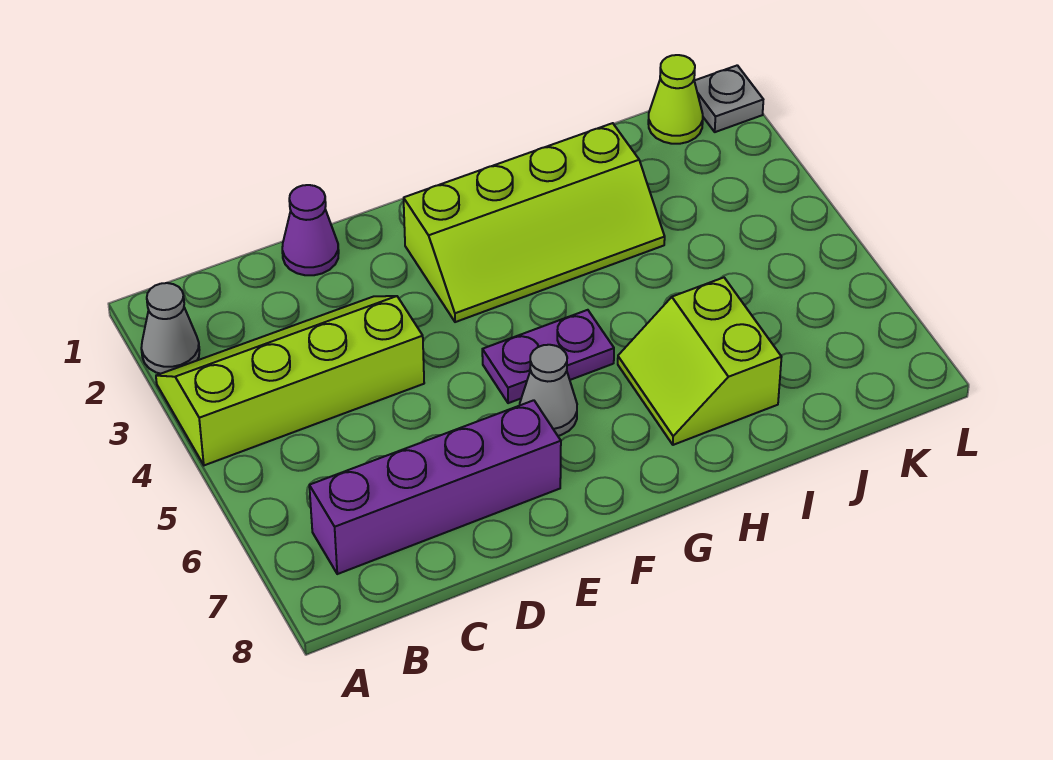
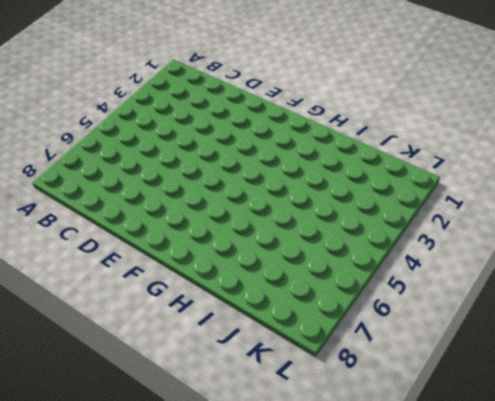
none -> grey 1x1 cone [141,283,199,374]
none -> lime 2x4 slope [156,296,424,465]

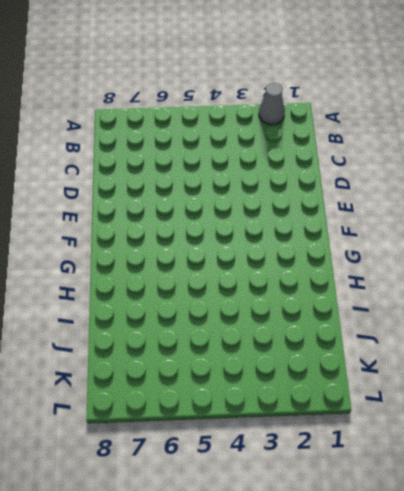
none -> lime 2x4 slope [156,296,424,465]
none -> purple 1x4 brick [309,400,561,574]

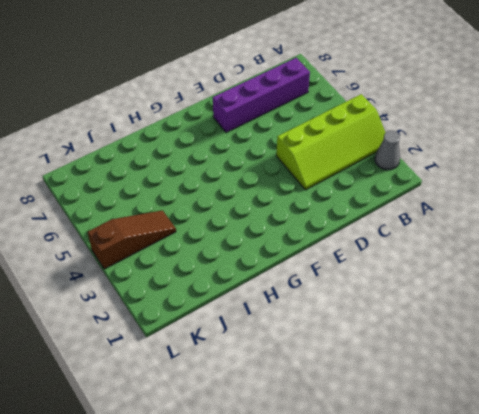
brown 1x3 slope [88,210,176,269] -> none
none -> purple 1x1 cone [282,185,339,275]
none -> lime 2x4 slope [404,123,665,322]

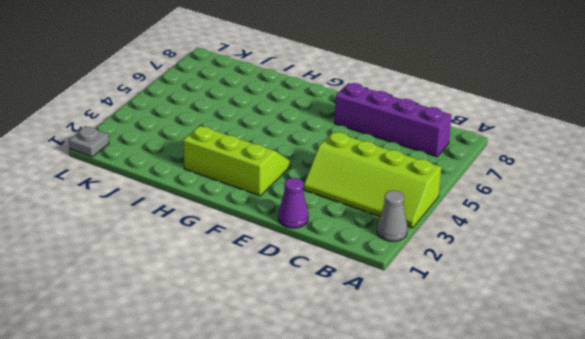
lime 2x3 slope [183,126,290,196] -> lime 2x4 slope [404,123,665,322]
none -> purple 1x2 plate [482,310,614,403]
none -> grey 1x1 cone [520,345,577,436]

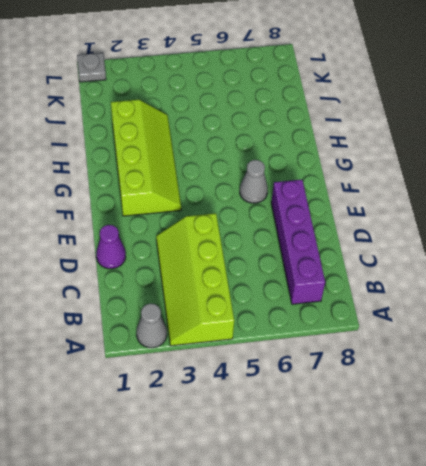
none -> purple 1x2 plate [482,310,614,403]
none -> lime 2x2 slope [618,278,781,445]

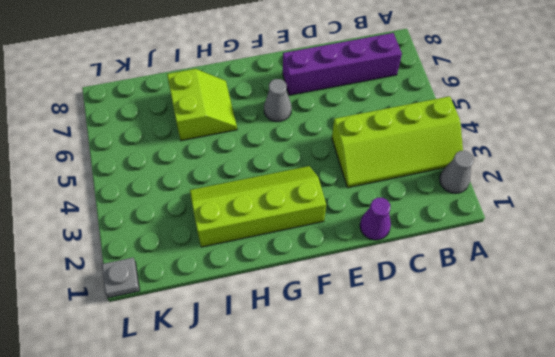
none -> purple 1x2 plate [482,310,614,403]
none -> lime 1x1 cone [648,55,703,144]

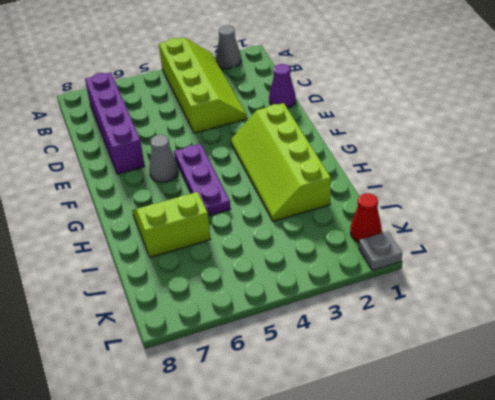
purple 1x3 plate [174,144,231,216] -> purple 1x2 plate [482,310,614,403]
red 1x1 cone [350,193,382,242] -> lime 1x1 cone [648,55,703,144]

